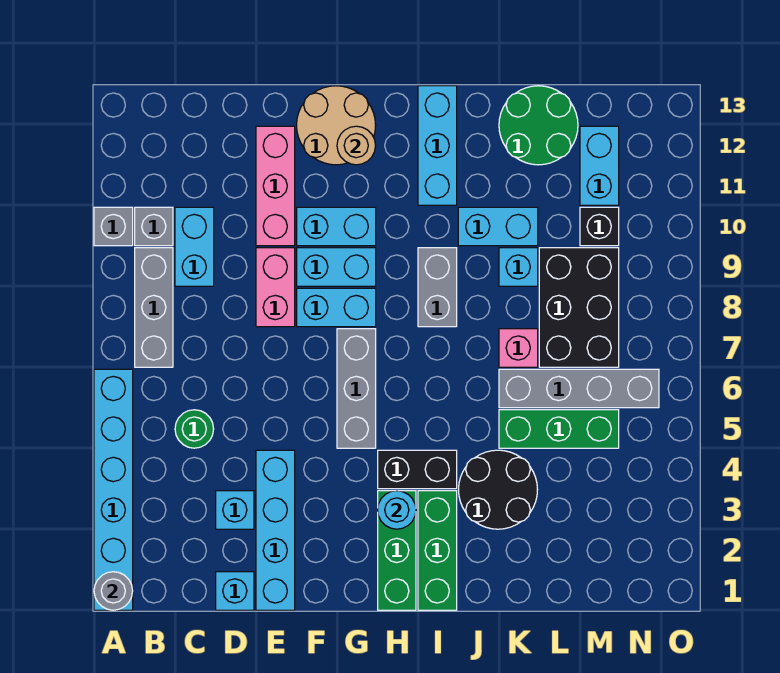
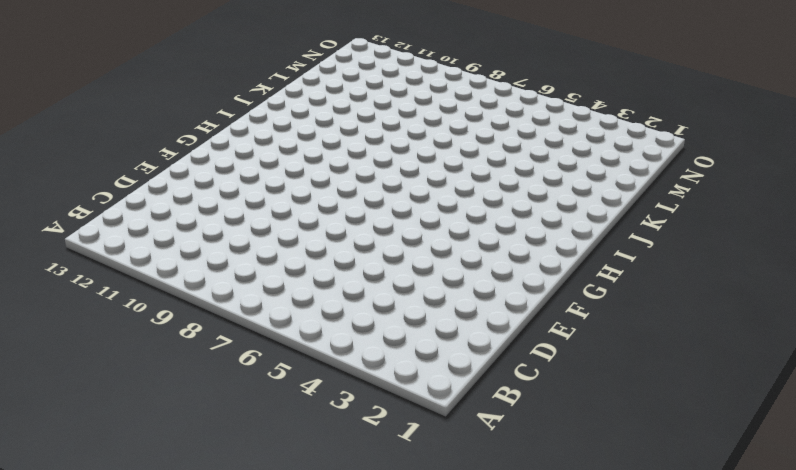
none -> cyan 1x6 brick [94,369,133,610]
none -> grey 1x1 brick [94,207,133,246]
none -> grey 1x3 brick [135,248,173,367]
none -> grey 1x1 brick [135,207,173,246]

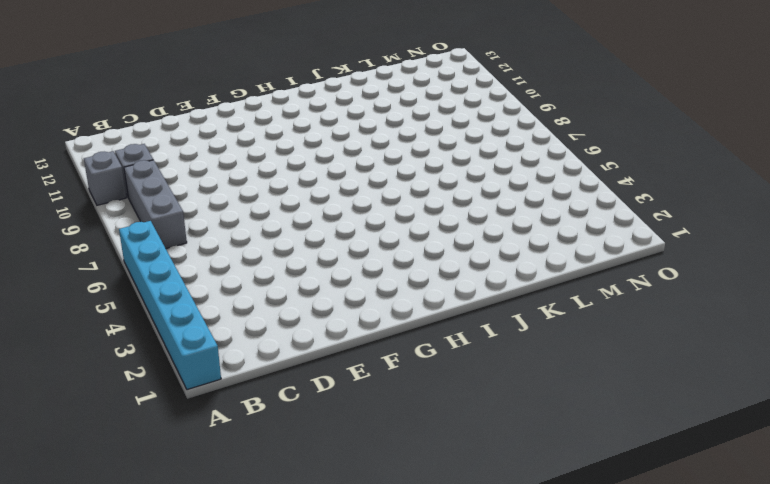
none -> green 1x1 round brick [175,410,214,448]
none -> cyan 1x2 brick [175,207,214,286]
none -> cyan 1x1 brick [216,572,254,610]
none -> cyan 1x1 brick [216,491,254,529]

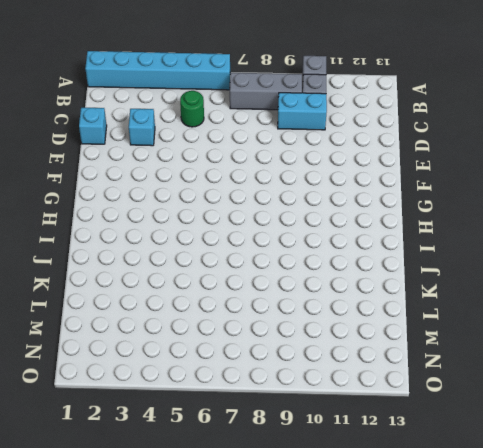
none -> cyan 1x4 brick [256,450,295,610]
none -> pink 1x2 brick [256,248,295,327]
none -> pink 1x3 brick [256,126,295,246]
none -> cyan 1x2 brick [297,288,376,327]

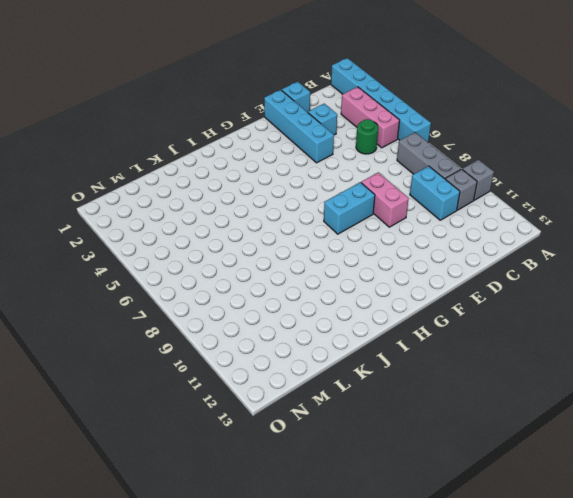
pink 1x3 brick [341,87,400,148] -> pink 1x3 brick moved to [256,126,295,246]
none -> cyan 1x2 brick [297,248,376,286]
none -> cyan 1x2 brick [297,207,376,246]
none -> tan 2x2 round brick [297,86,376,165]
none -> grey 1x3 brick [337,329,376,448]

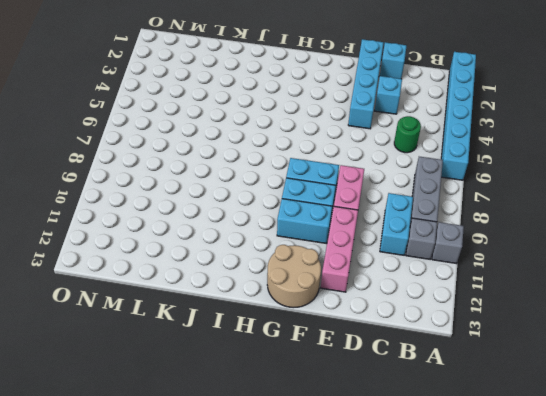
none -> grey 1x3 brick [337,329,376,448]
none -> green 1x3 brick [378,491,416,610]
none -> black 1x2 brick [378,450,457,489]
none -> green 1x3 brick [418,491,457,610]

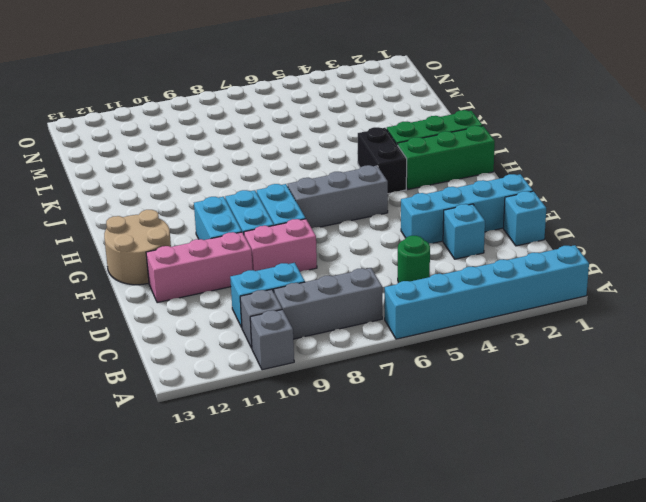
none -> grey 1x2 brick [418,248,457,327]
none -> cyan 1x3 brick [418,86,457,205]
none -> black 2x2 round brick [459,450,538,529]
none -> cyan 1x2 brick [458,207,538,246]

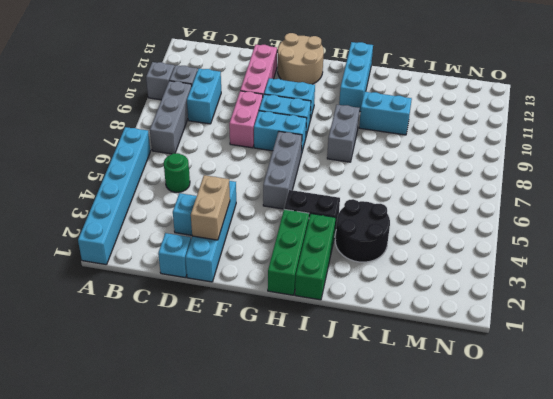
tan 1x2 brick [191,175,230,240] -> none
none -> green 1x3 brick [499,410,619,448]
none -> grey 1x4 brick [499,369,659,408]
none -> pink 1x1 brick [499,329,538,367]
none -> cyan 1x1 brick [499,248,538,286]

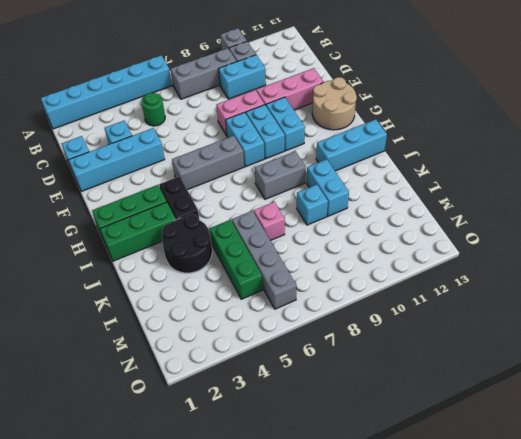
none -> green 2x2 round brick [499,86,578,165]
none -> black 2x3 brick [539,248,619,367]
none -> black 1x1 brick [580,207,619,246]
none -> cyan 1x2 brick [580,126,619,205]

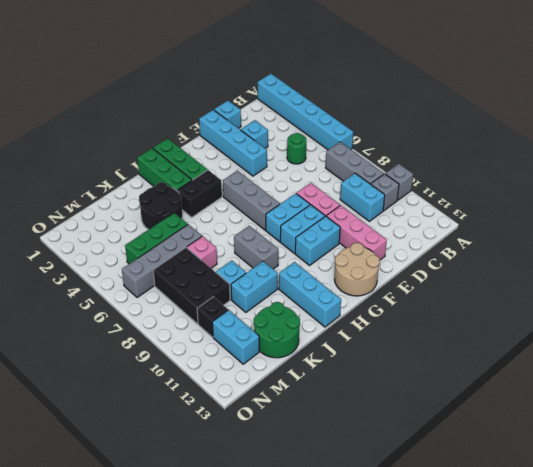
none -> grey 1x1 round brick [94,572,133,610]
none -> tan 1x1 round brick [337,126,376,165]
none -> cyan 1x1 round brick [378,491,416,529]

